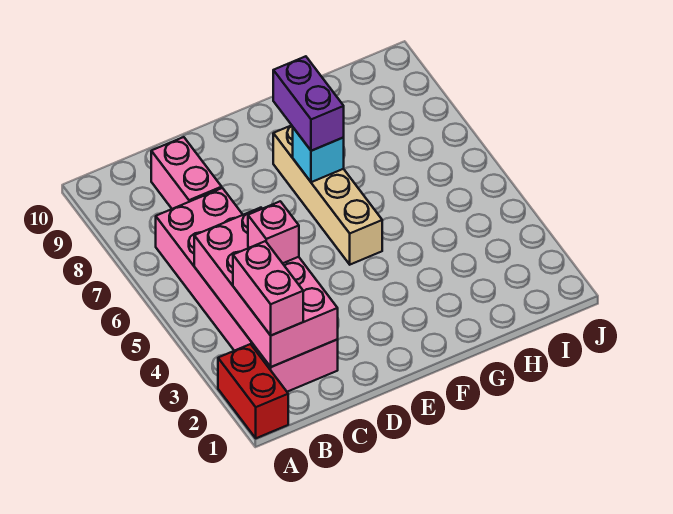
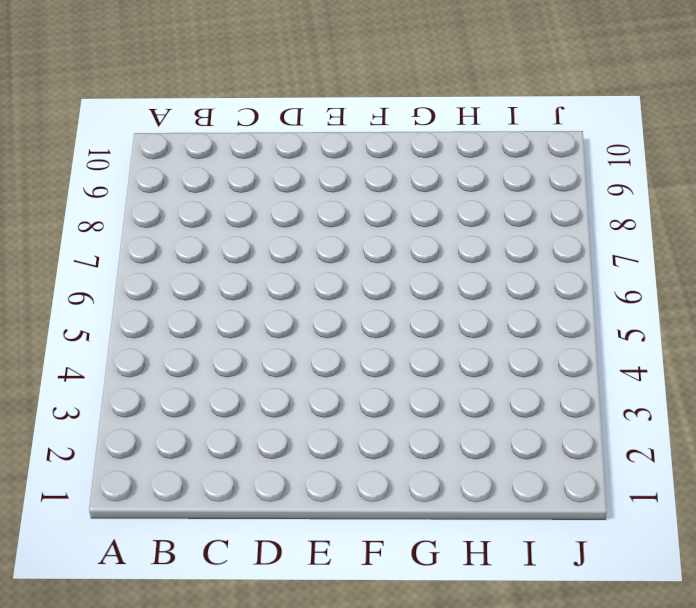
none -> red 1x2 brick [218,344,288,438]
none -> pink 2x6 brick [156,188,338,392]

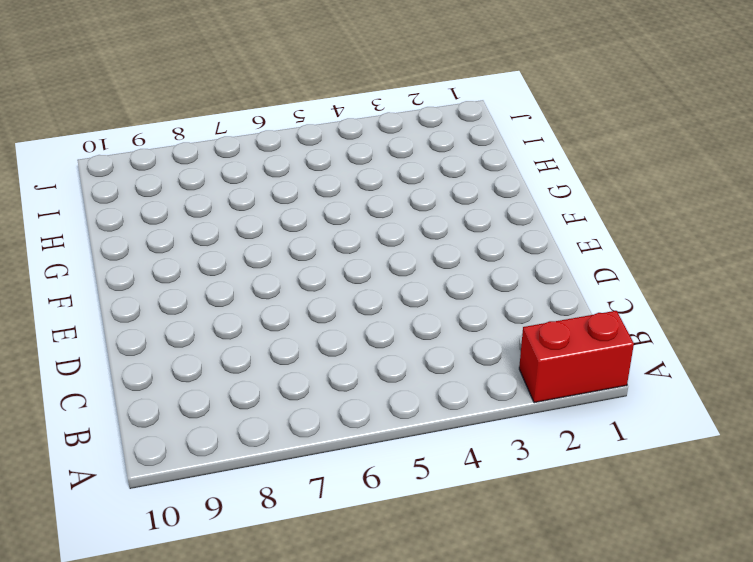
none -> pink 2x6 brick [156,188,338,392]
none -> pink 1x2 brick [151,137,222,209]

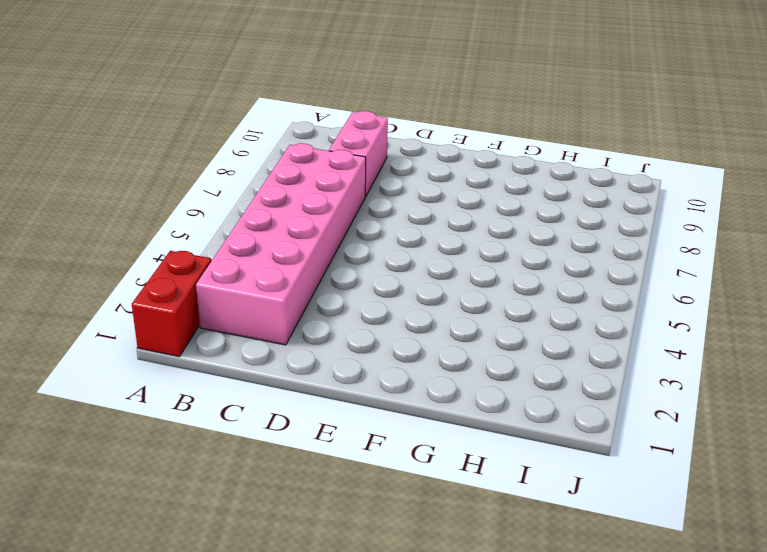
none -> tan 1x4 brick [273,125,382,265]
none -> pink 2x4 brick [194,208,338,367]

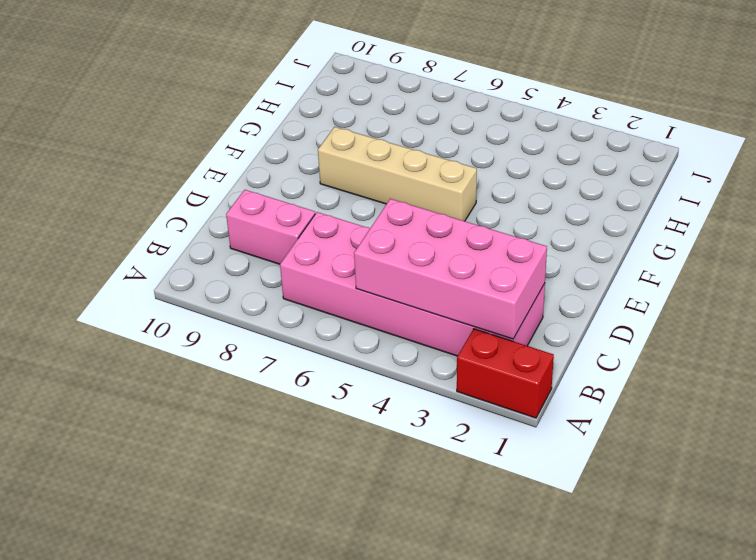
none -> cyan 1x1 brick [293,128,344,182]
none -> pink 1x2 brick [233,241,303,335]

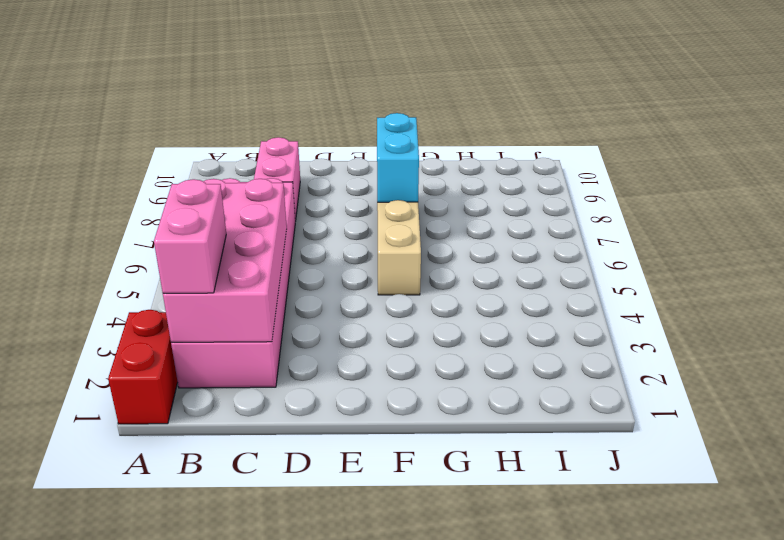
cyan 1x2 brick [377,113,419,202] -> cyan 1x1 brick [293,128,344,182]
none -> pink 1x1 brick [248,201,299,263]
none -> purple 1x2 brick [273,56,344,151]

